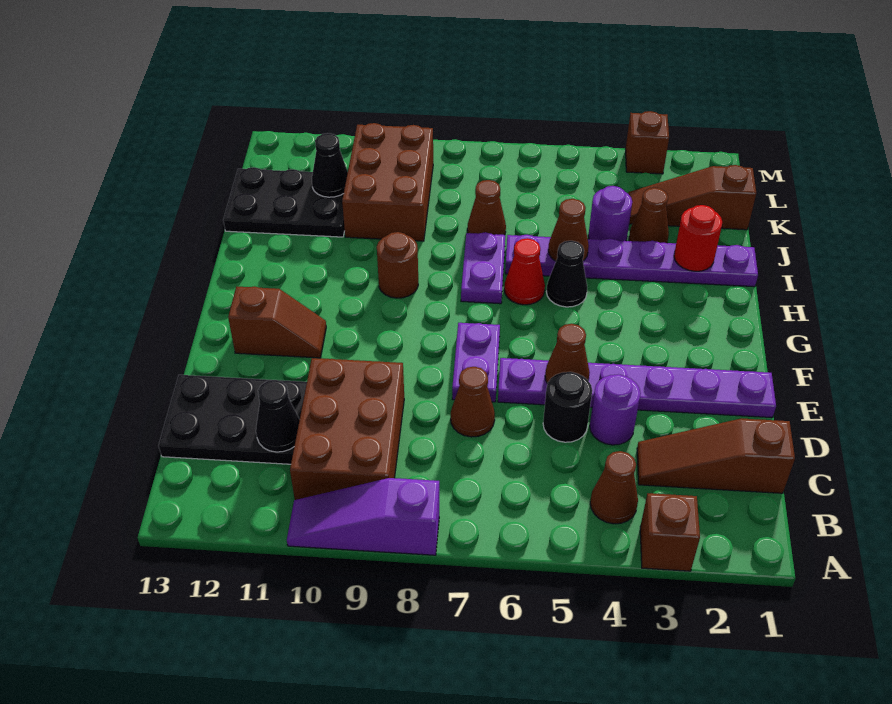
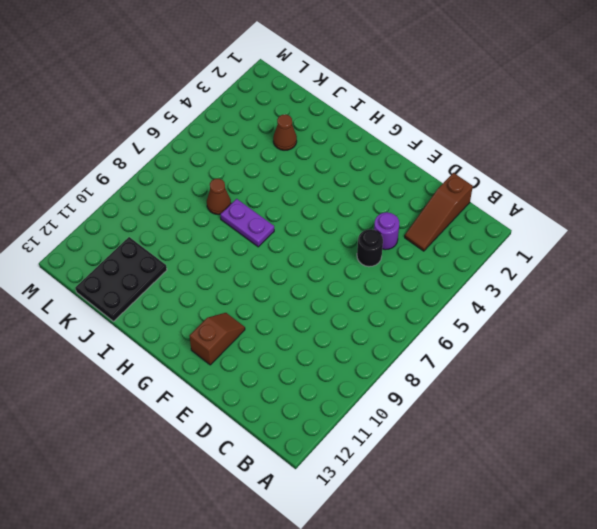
none -> brown 1x1 brick [640,493,700,571]
none -> purple 1x3 slope [287,478,439,555]
none -> brown 1x1 cone [590,451,638,524]

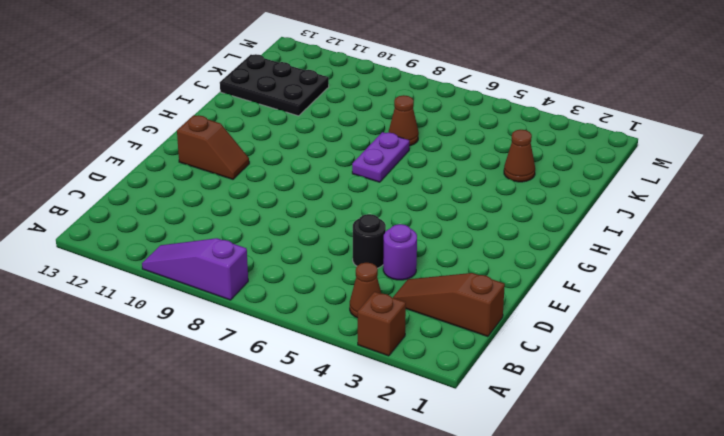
none -> brown 2x3 brick [290,358,404,500]
none -> black 2x3 plate [158,375,307,464]
none -> brown 1x1 cone [451,367,495,437]

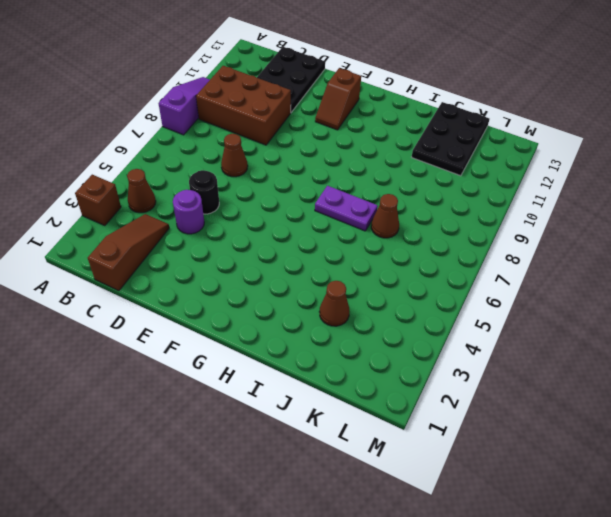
none -> purple 1x6 plate [498,358,776,418]
none -> purple 1x2 plate [452,323,500,402]
none -> black 1x1 cone [547,241,587,307]

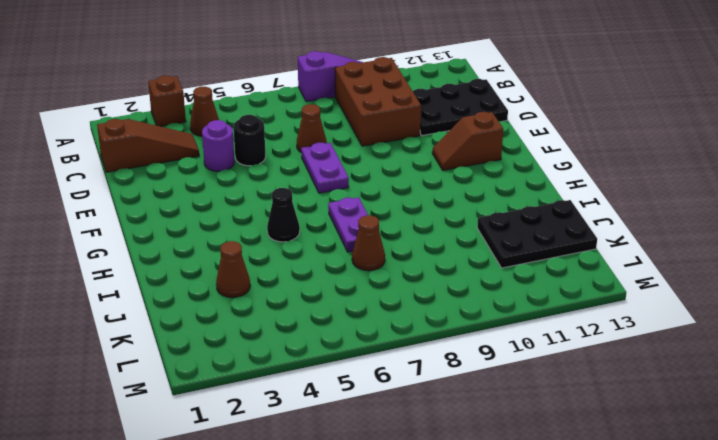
none -> purple 1x6 plate [498,358,776,418]
none -> red 1x1 cone [504,238,545,305]
none -> brown 1x1 round brick [377,232,418,298]

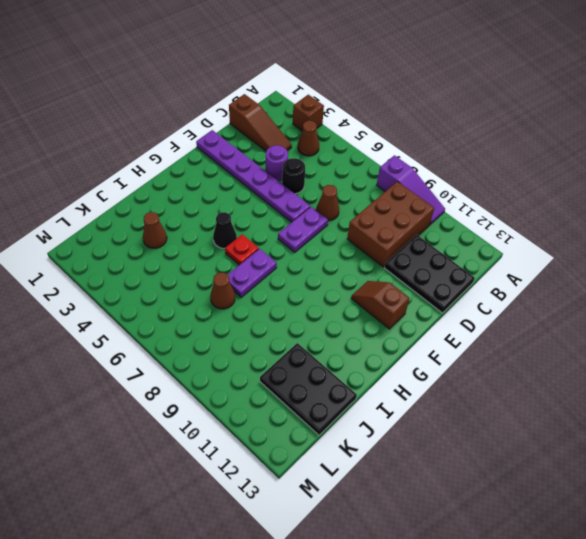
red 1x1 plate [225,234,259,265] -> red 1x1 cone [504,238,545,305]
none -> brown 1x1 round brick [377,232,418,298]
none -> purple 1x6 plate [505,235,758,287]
none -> purple 1x1 round brick [588,186,632,241]

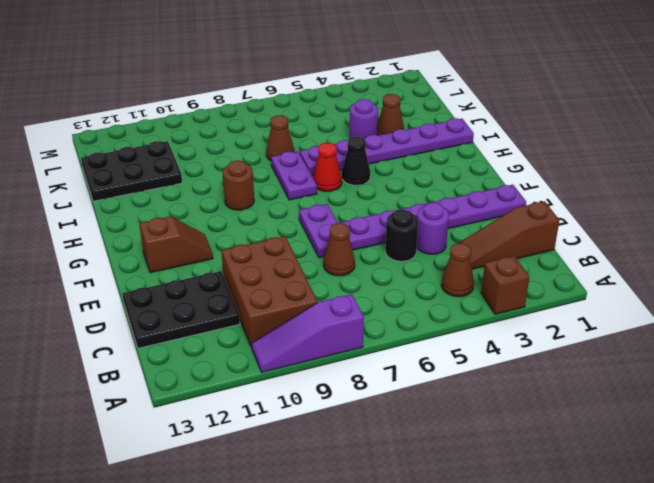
none -> brown 2x3 brick [342,123,433,241]
none -> brown 1x3 slope [628,165,756,230]
none -> brown 1x1 brick [625,111,669,174]

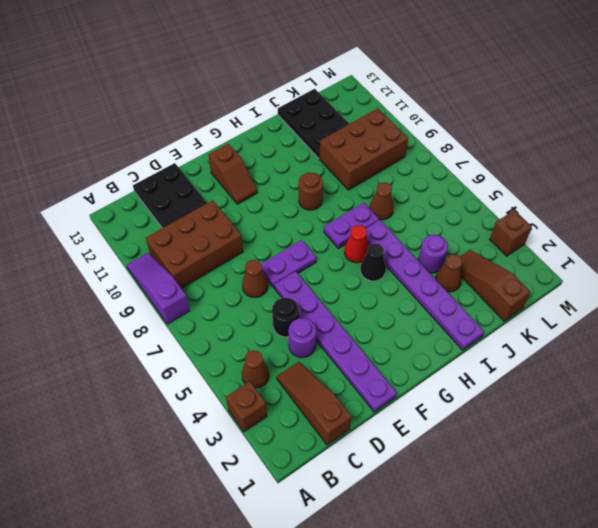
none -> black 1x1 cone [256,380,300,452]
none -> brown 1x1 cone [545,324,590,383]
none -> red 1x1 round brick [674,205,722,271]

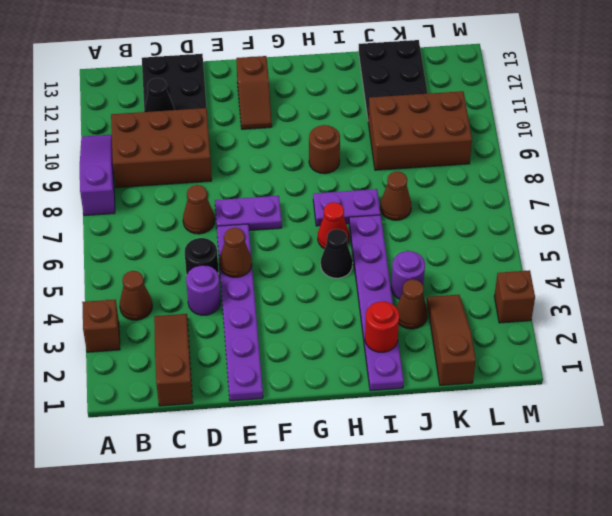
none -> brown 1x1 cone [548,199,589,261]
none -> black 1x1 cone [312,133,348,197]

